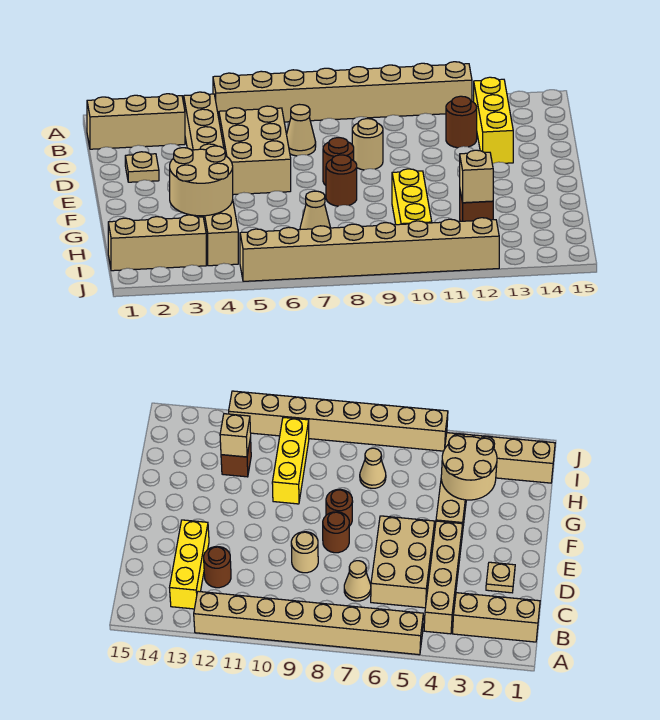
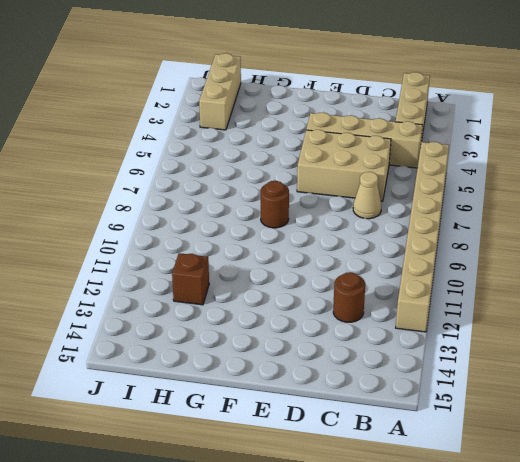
none -> yellow 1x3 brick [474,77,513,164]
none -> tan 1x1 plate [125,152,159,182]
none -> tan 1x1 round brick [352,119,383,170]

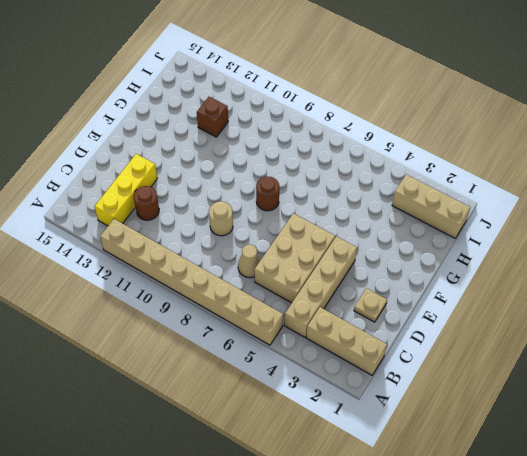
none -> brown 1x1 round brick [323,138,354,185]
none -> tan 1x4 brick [199,200,238,266]
none -> yellow 1x3 brick [392,169,432,225]

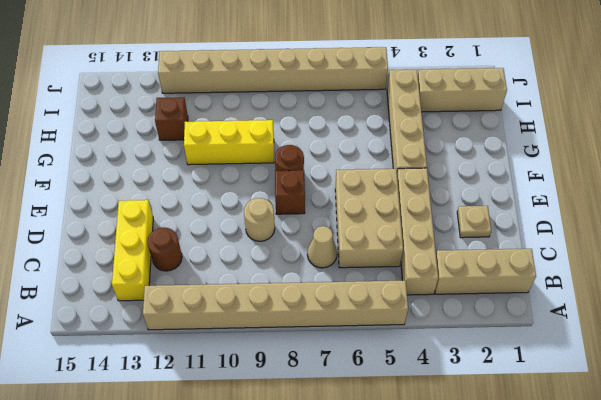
brown 1x1 brick [275,170,305,214] -> brown 1x1 round brick [323,138,354,185]
yellow 1x3 brick [184,120,274,165] -> yellow 1x3 brick turned to [392,169,432,225]
none -> tan 1x1 cone [300,191,330,230]
none -> tan 2x2 round brick [170,146,233,216]
none -> tan 1x1 brick [460,150,493,203]

